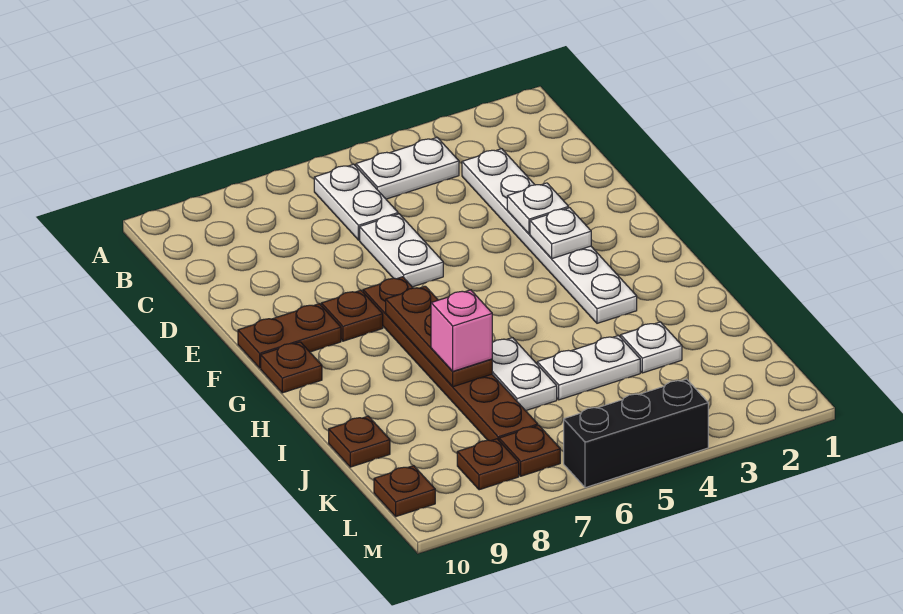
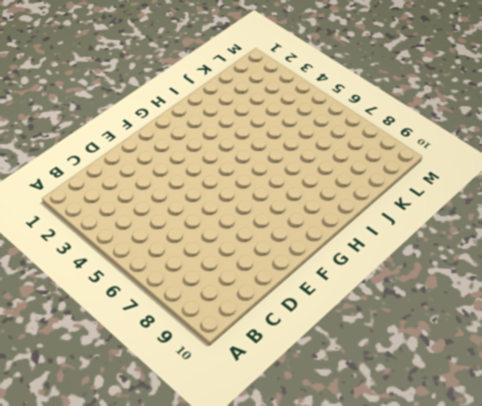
none -> white 1x2 plate [356,138,459,199]
none -> white 1x2 plate [314,164,398,240]
none -> white 1x6 plate [462,149,637,323]

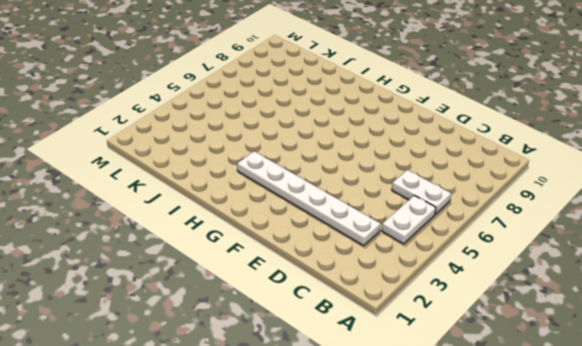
none -> white 1x2 plate [360,214,443,287]
none -> brown 1x6 plate [363,277,538,441]
none -> brown 1x1 plate [321,290,383,341]

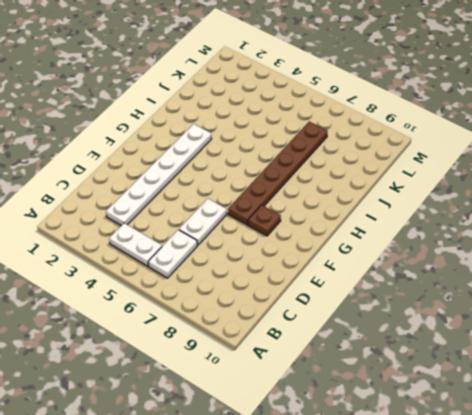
none -> brown 1x2 plate [238,304,341,368]
none -> brown 1x1 plate [261,342,322,393]
none -> white 1x2 plate [492,338,557,411]

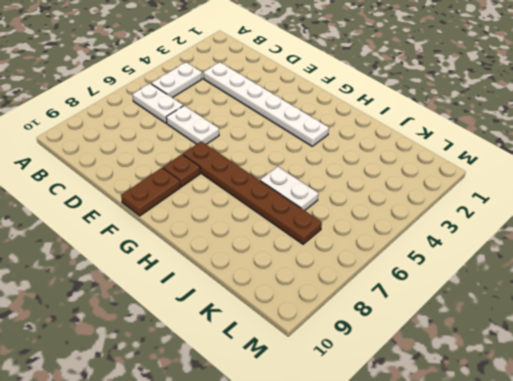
none -> brown 1x1 plate [261,342,322,393]
none -> white 1x1 plate [621,322,682,373]
none -> white 1x2 plate [537,335,640,400]

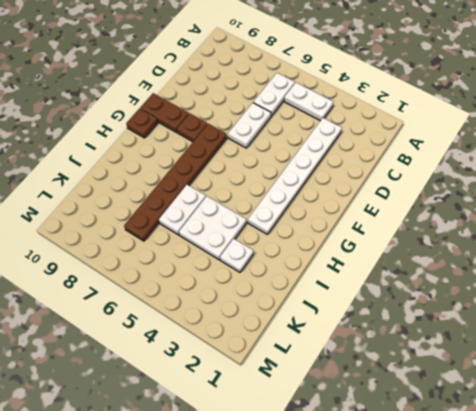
white 2x2 plate [179,196,246,260] -> white 1x2 plate [537,335,640,400]
none -> brown 1x1 plate [329,416,390,467]
none -> brown 1x1 plate [499,425,560,476]
none -> brown 1x1 plate [457,439,519,490]

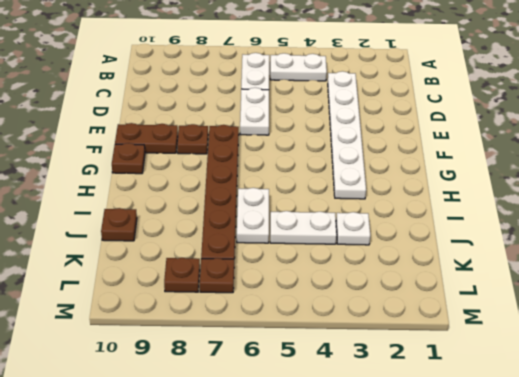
none -> brown 1x1 plate [374,466,435,516]
none -> black 1x3 brick [564,379,708,488]
none -> white 1x1 plate [507,183,569,234]

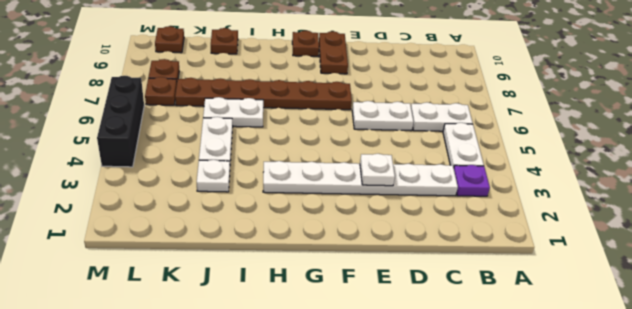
purple 1x1 plate [454,165,490,196] -> none
none -> brown 1x1 plate [321,290,383,341]
none -> white 1x1 plate [530,208,591,259]
none -> brown 1x3 plate [386,286,492,387]

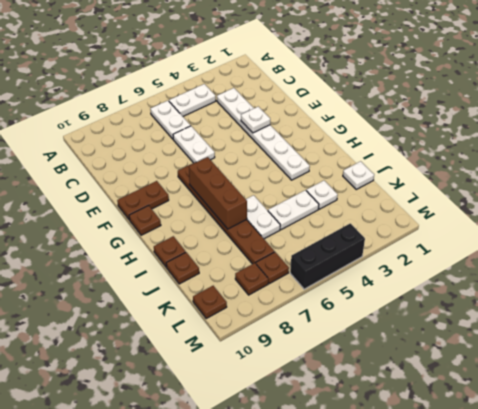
brown 1x3 brick [189,157,247,229] -> brown 1x3 plate [386,286,492,387]
brown 1x1 plate [154,236,186,267] -> brown 1x1 plate moved to [321,290,383,341]
white 1x1 plate [343,161,374,189] -> white 1x1 plate moved to [530,208,591,259]
none -> pink 1x1 brick [431,290,492,371]

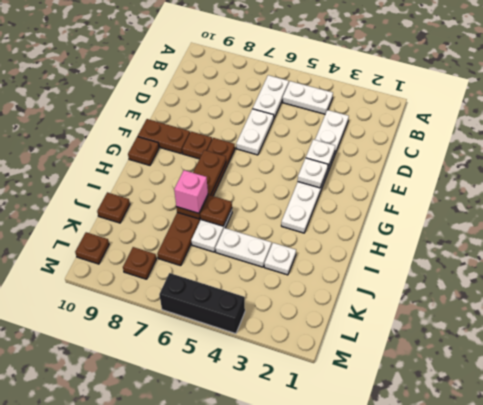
brown 1x1 plate [200,195,232,226] -> brown 1x1 plate moved to [499,425,560,476]

